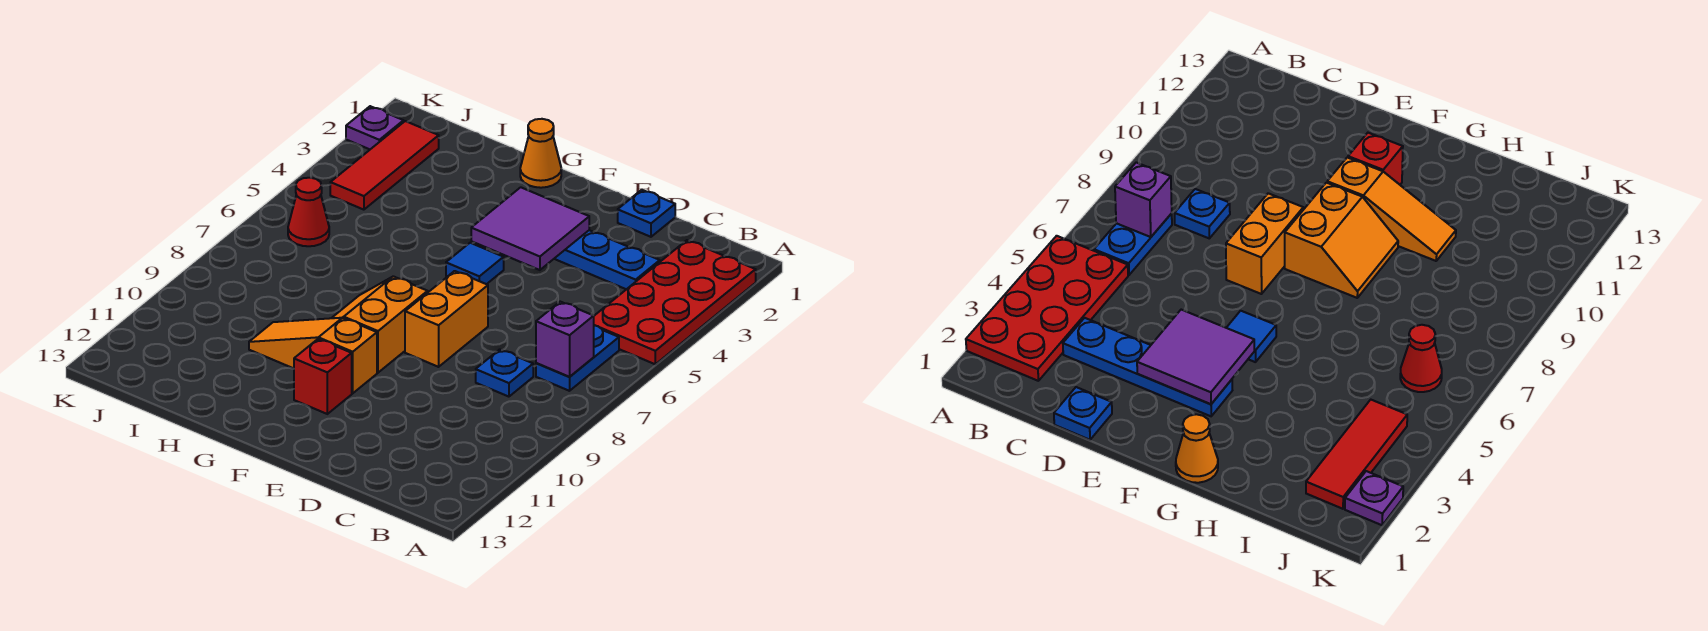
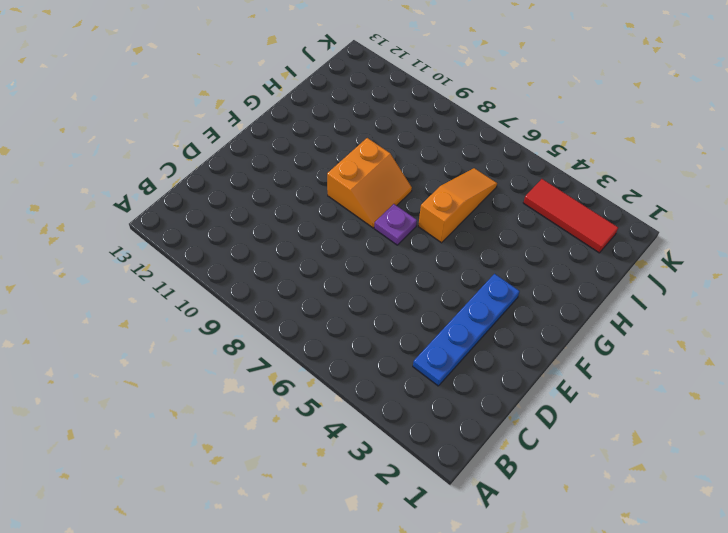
purple 1x1 plate [374,204,417,245] -> purple 1x1 plate moved to [346,106,404,149]
orange 2x2 slope [327,138,412,228] -> orange 2x2 slope turned to [332,276,428,373]
orange 1x3 slope [418,168,497,243] -> orange 1x3 slope moved to [249,318,377,393]
none -> red 2x4 plate [594,240,756,364]
none -> blue 1x2 plate [536,325,619,391]
none -> blue 1x1 plate [476,349,533,397]

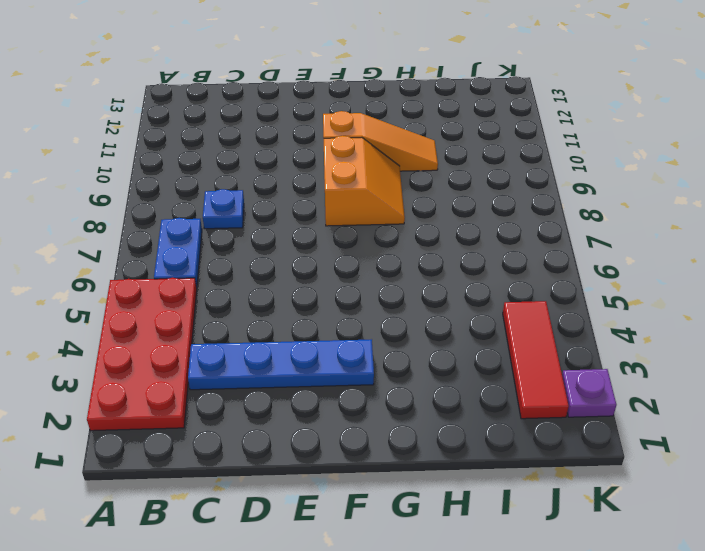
none -> blue 1x1 plate [618,190,675,237]
none -> orange 1x2 brick [405,271,488,367]
none -> blue 1x1 tile [446,243,504,284]

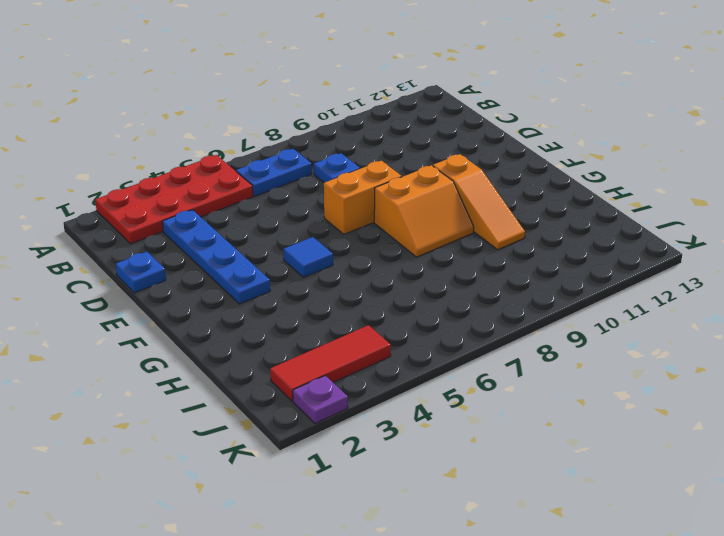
none -> red 1x1 brick [294,339,352,414]
none -> orange 1x1 cone [520,119,561,188]
none -> red 1x1 cone [288,178,329,246]

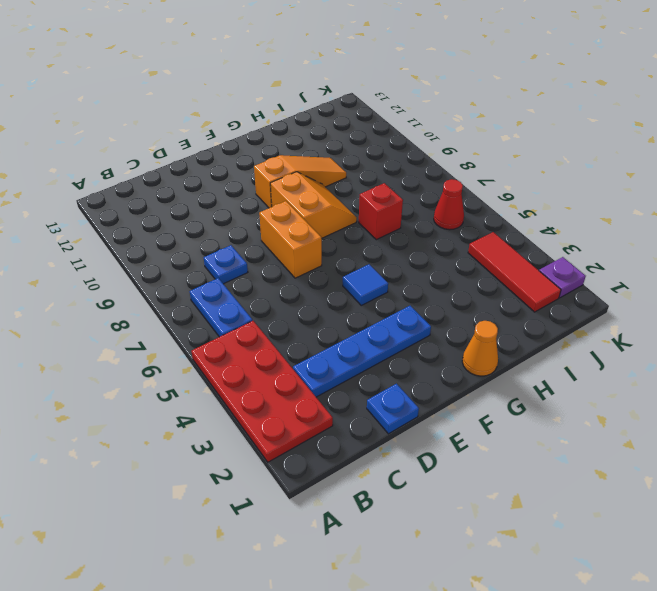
red 1x1 brick [359,183,403,240] -> red 1x1 brick moved to [294,339,352,414]
none -> purple 1x1 brick [536,302,594,377]
none -> purple 2x2 tile [471,187,589,270]

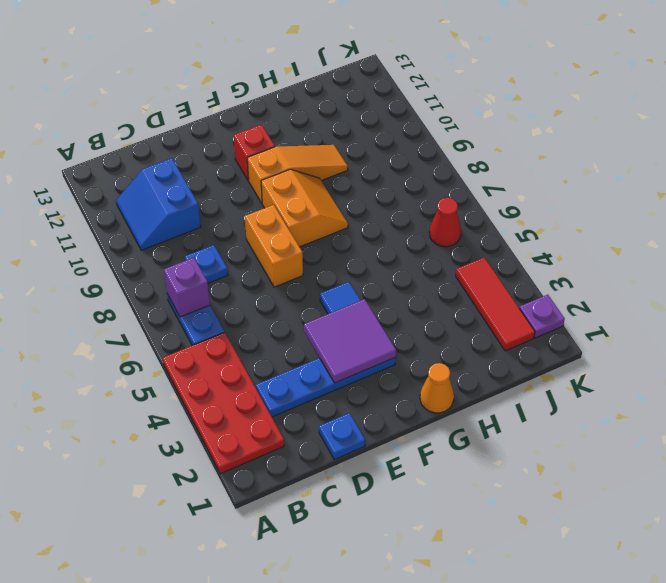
blue 2x2 slope [116,158,201,250] -> none

